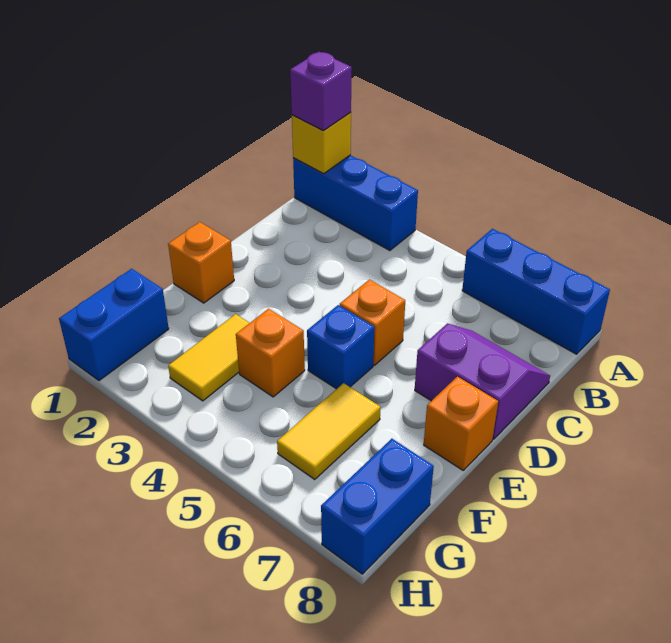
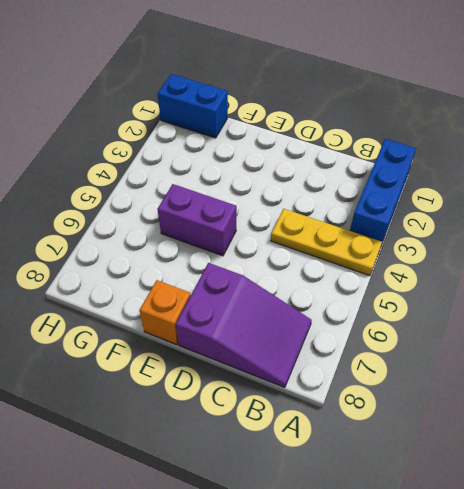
yellow 1x3 plate [271,209,382,276] -> none
purple 2x3 slope [176,263,312,387] -> purple 2x2 slope [415,323,550,439]
purple 1x2 brick [158,184,237,256] -> blue 1x1 brick [307,305,374,389]
none -> blue 1x3 brick [462,229,610,354]
none -> orange 1x1 brick [340,280,405,365]
none -> orange 1x1 brick [168,222,234,303]

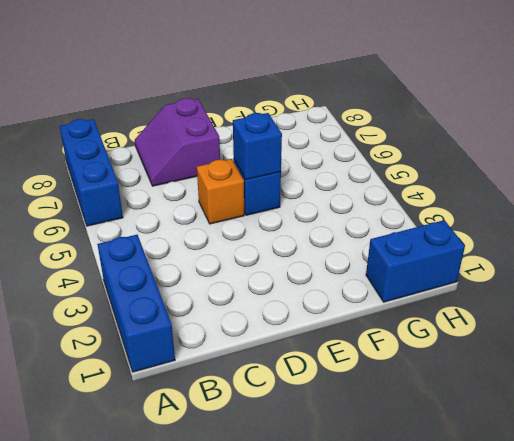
blue 1x1 brick [233,113,282,179] -> none
none -> orange 1x1 brick [168,222,234,303]
none -> orange 1x1 brick [424,377,498,470]
none -> yellow 1x2 tile [168,314,249,401]

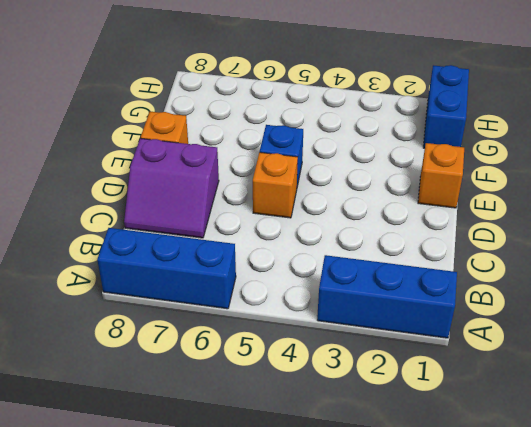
none -> yellow 1x2 tile [168,314,249,401]
none -> orange 1x1 brick [236,309,305,397]
none -> yellow 1x2 tile [277,383,381,479]

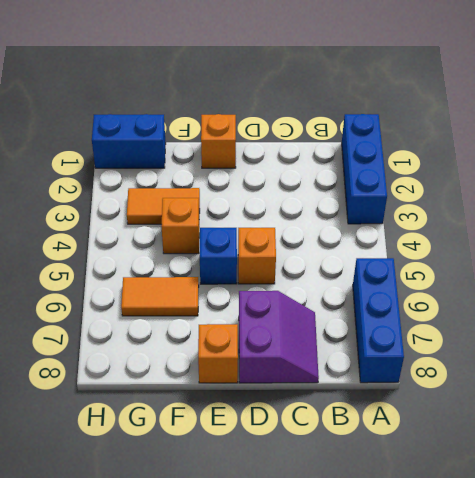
orange 1x2 tile [127,188,200,224] -> yellow 1x2 tile [168,314,249,401]
orange 1x2 tile [121,277,199,316] -> yellow 1x2 tile [277,383,381,479]
none -> blue 1x2 brick [321,439,434,574]
none -> yellow 1x1 brick [292,112,351,174]
none -> purple 1x1 brick [290,52,352,131]

